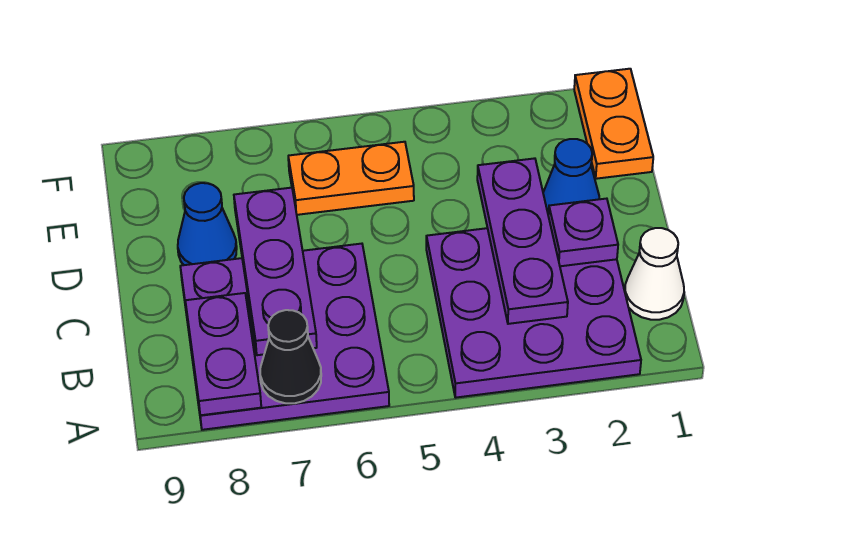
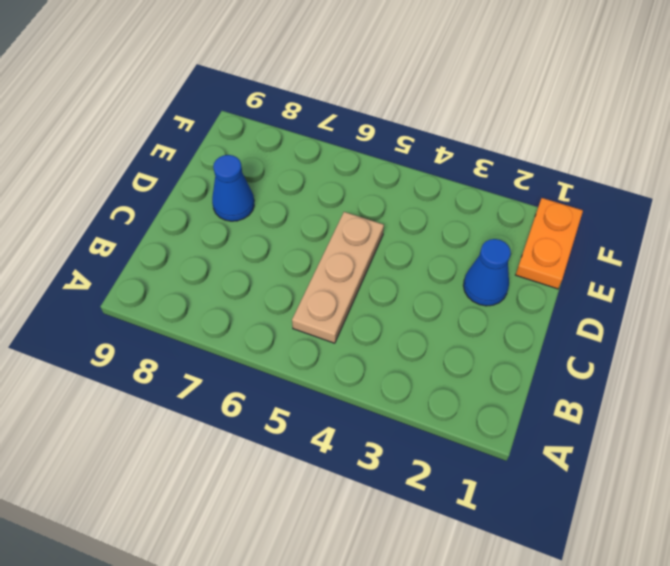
tan 1x3 plate [292,212,384,343] -> none
none -> purple 3x3 plate [426,228,641,398]
none -> purple 3x3 plate [180,244,389,430]
none -> white 1x1 cone [625,228,684,320]

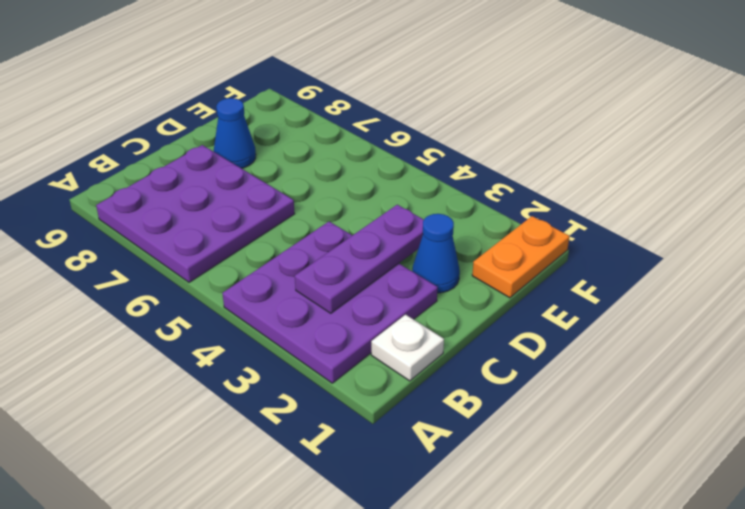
white 1x1 plate [371,315,444,381] -> white 1x1 cone [625,228,684,320]
none -> orange 1x2 plate [288,142,414,215]
none -> black 1x1 cone [260,310,321,403]
none -> purple 1x2 plate [185,293,261,415]

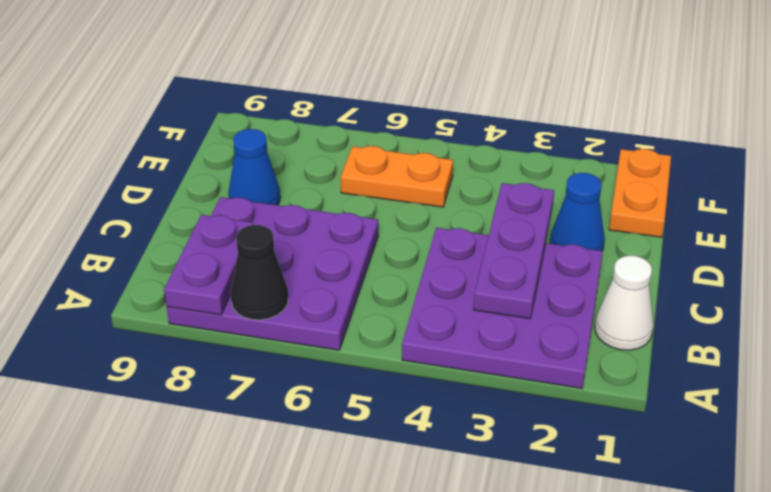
none -> purple 1x3 plate [234,188,317,355]
none -> purple 1x1 plate [548,199,618,266]

